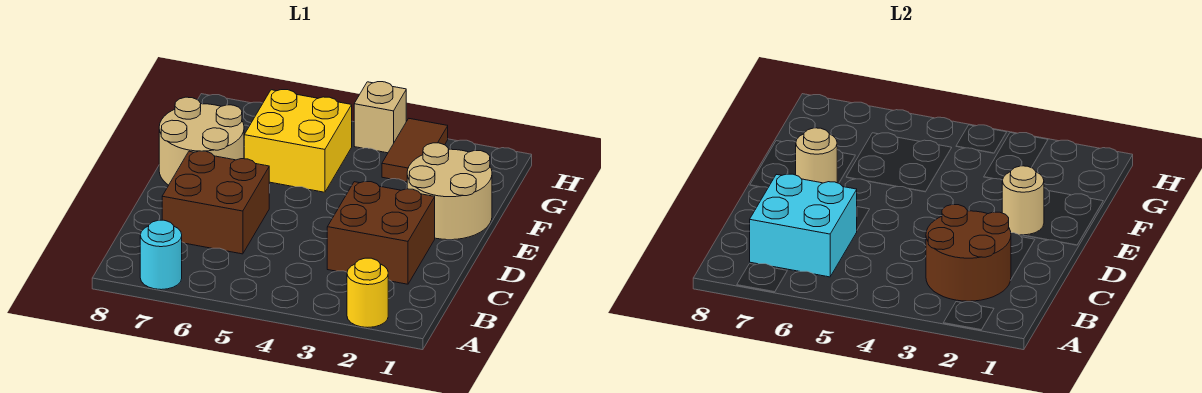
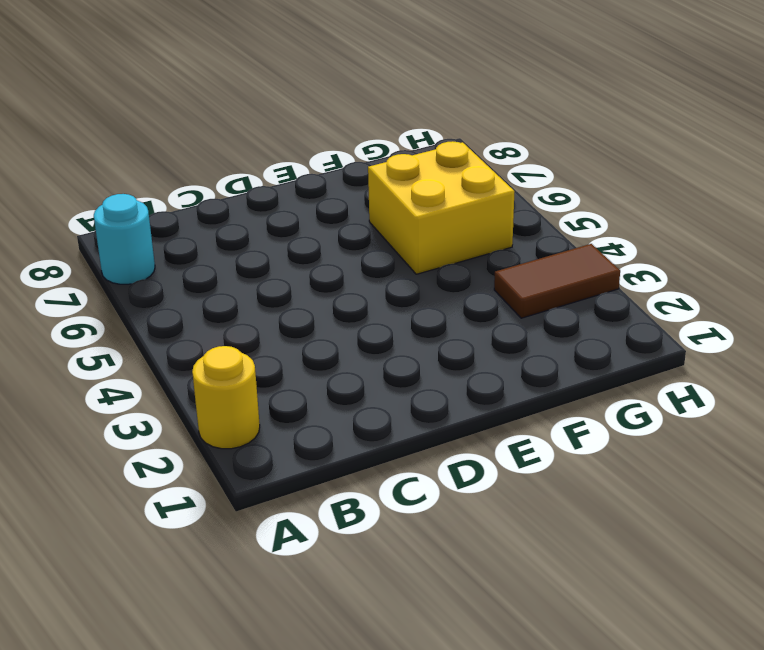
none -> brown 2x2 brick [327,182,435,284]
none -> brown 2x2 brick [162,151,269,254]
none -> tan 2x2 round brick [407,143,492,240]

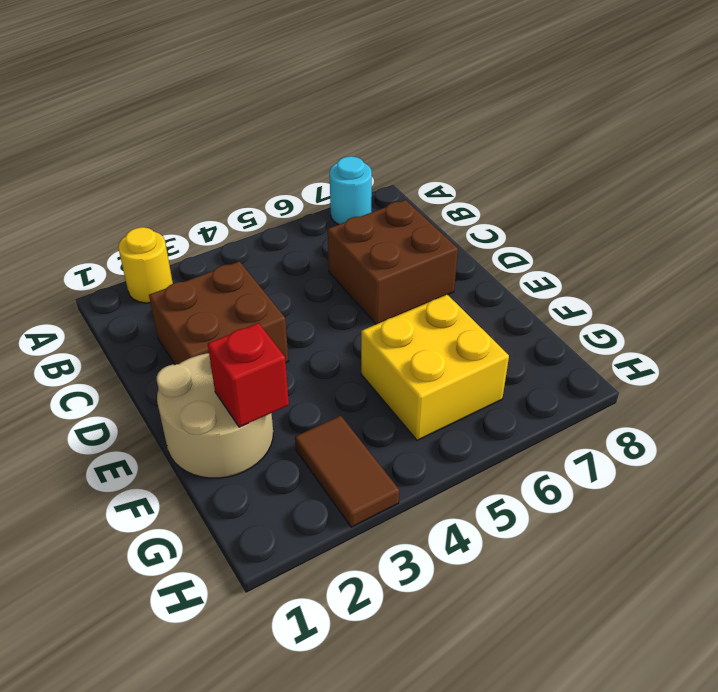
red 1x1 brick [208,323,289,427] -> none
none -> tan 2x2 round brick [159,97,244,185]
none -> tan 1x1 brick [354,82,406,153]
none -> brown 2x2 round brick [926,205,1011,301]

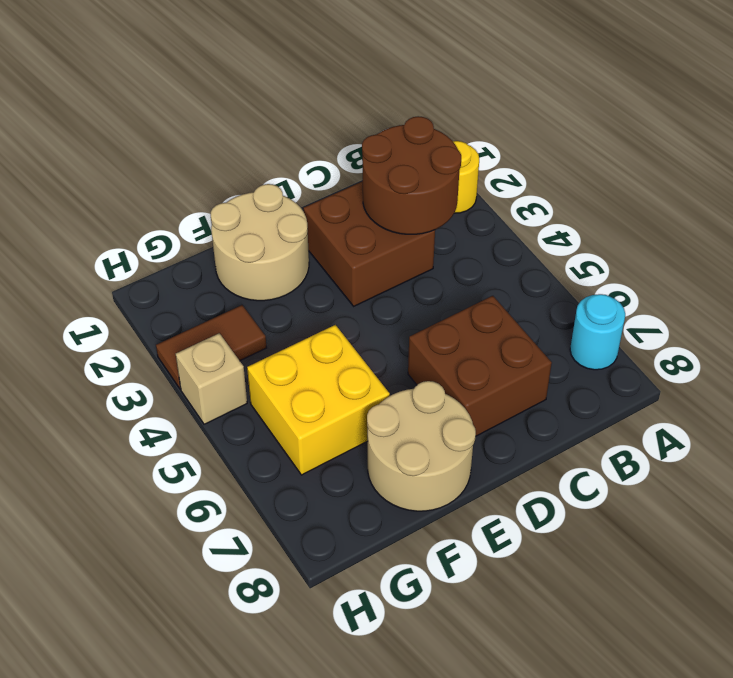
none -> cyan 2x2 brick [750,174,857,277]
none -> tan 1x1 round brick [1002,166,1044,235]
none -> tan 1x1 round brick [796,128,837,183]

